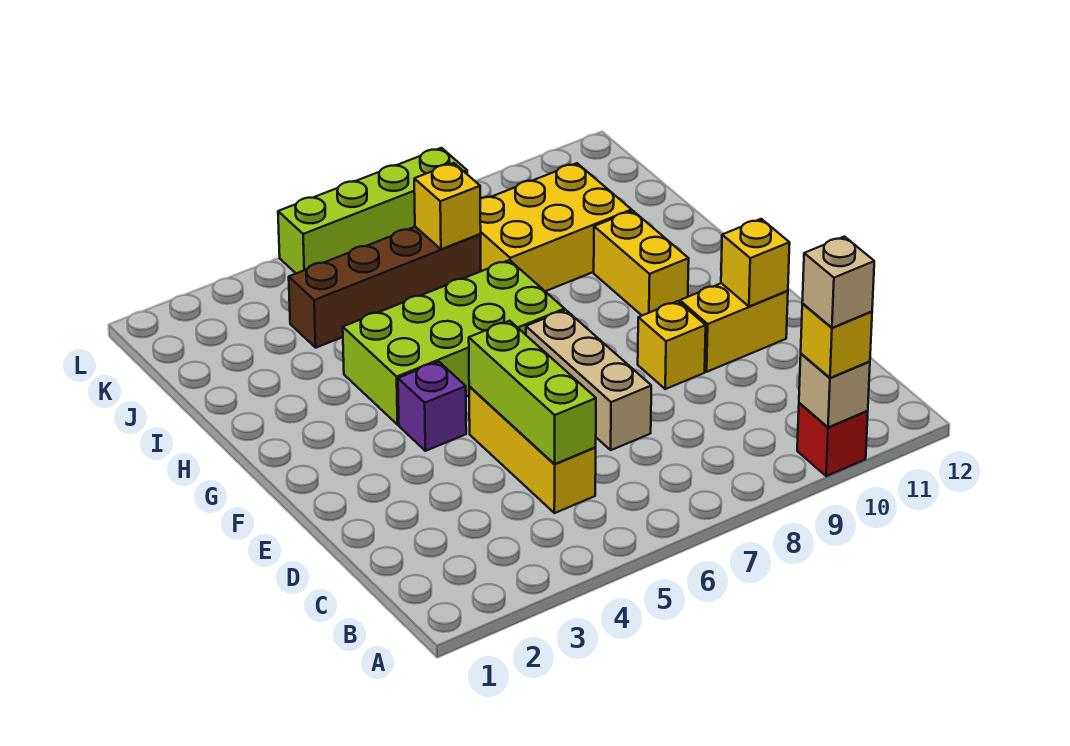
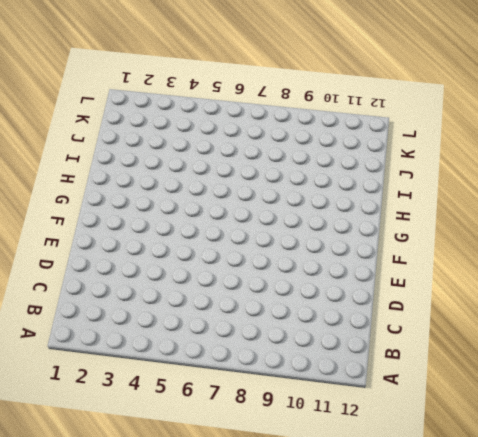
none -> red 1x1 brick [797,403,868,476]
none -> yellow 1x3 brick [469,387,596,513]
none -> tan 1x3 brick [526,310,651,450]

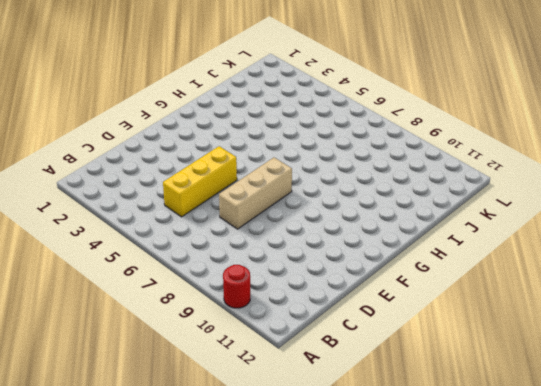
red 1x1 round brick [223,265,250,308] -> red 1x1 brick [797,403,868,476]
none -> yellow 1x1 brick [638,301,706,389]
none -> yellow 1x2 brick [680,283,788,372]
none -> purple 1x1 brick [398,362,466,451]

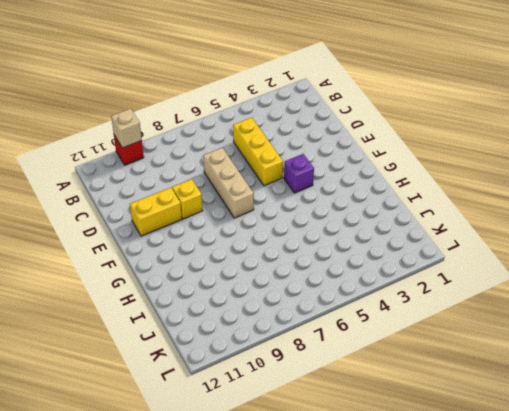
none -> lime 2x4 brick [343,260,565,425]
none -> yellow 1x2 brick [594,211,689,315]
none -> yellow 2x3 brick [480,163,632,291]

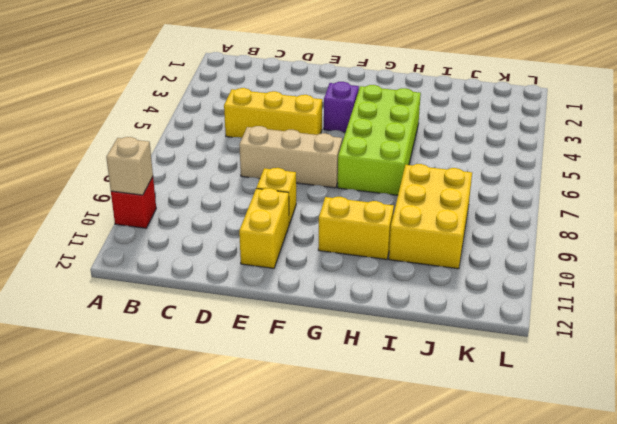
none -> brown 1x4 brick [289,227,481,348]
none -> lime 1x4 brick [278,148,467,273]
none -> lime 1x3 brick [469,321,596,464]

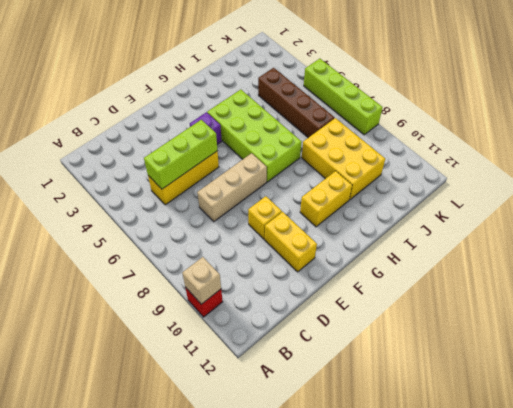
none -> yellow 1x1 brick [721,219,790,306]
none -> yellow 1x1 brick [414,163,481,249]
none -> yellow 1x1 brick [801,304,872,378]

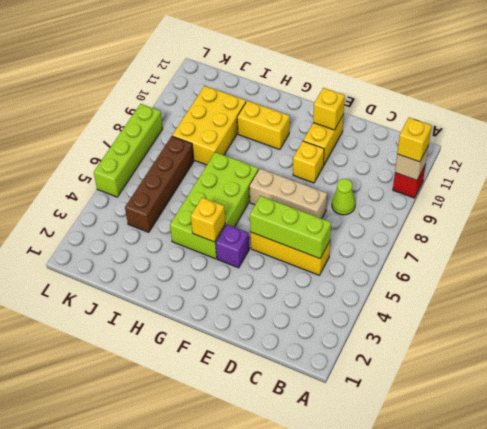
lime 1x1 cone [332,179,355,215] -> none
yellow 1x1 brick [191,198,225,242] -> yellow 1x1 brick moved to [414,163,481,249]
none -> tan 1x1 brick [802,237,874,328]

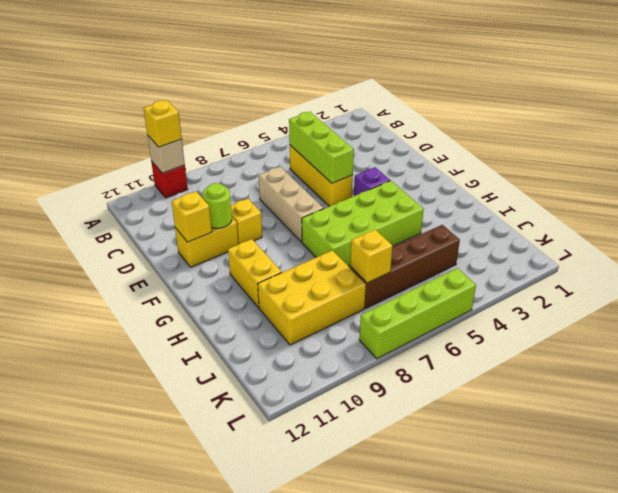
lime 1x1 round brick [203,183,232,228] -> none
none -> tan 1x1 brick [802,237,874,328]

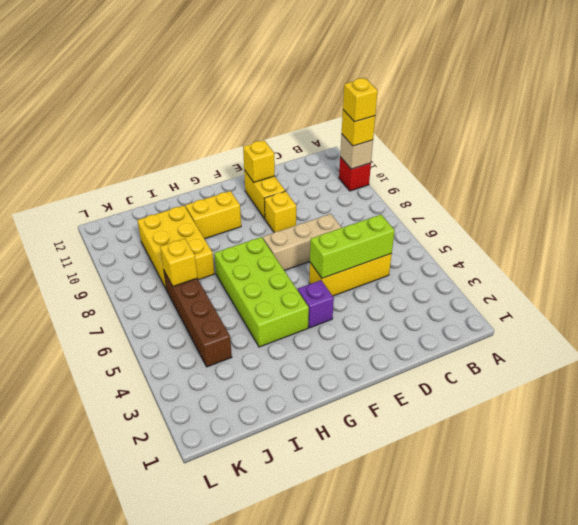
yellow 1x1 brick [343,78,378,122] -> tan 1x1 brick [802,237,874,328]
none -> lime 1x4 brick [278,148,467,273]

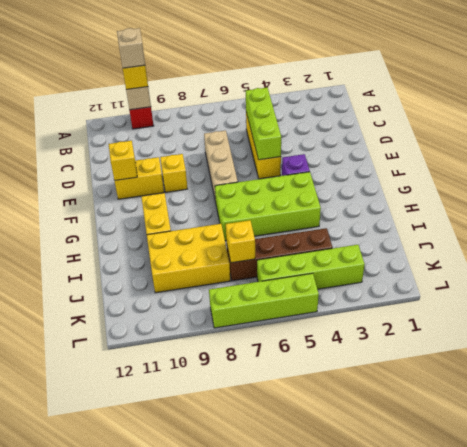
lime 1x4 brick [257,245,365,289] -> none

